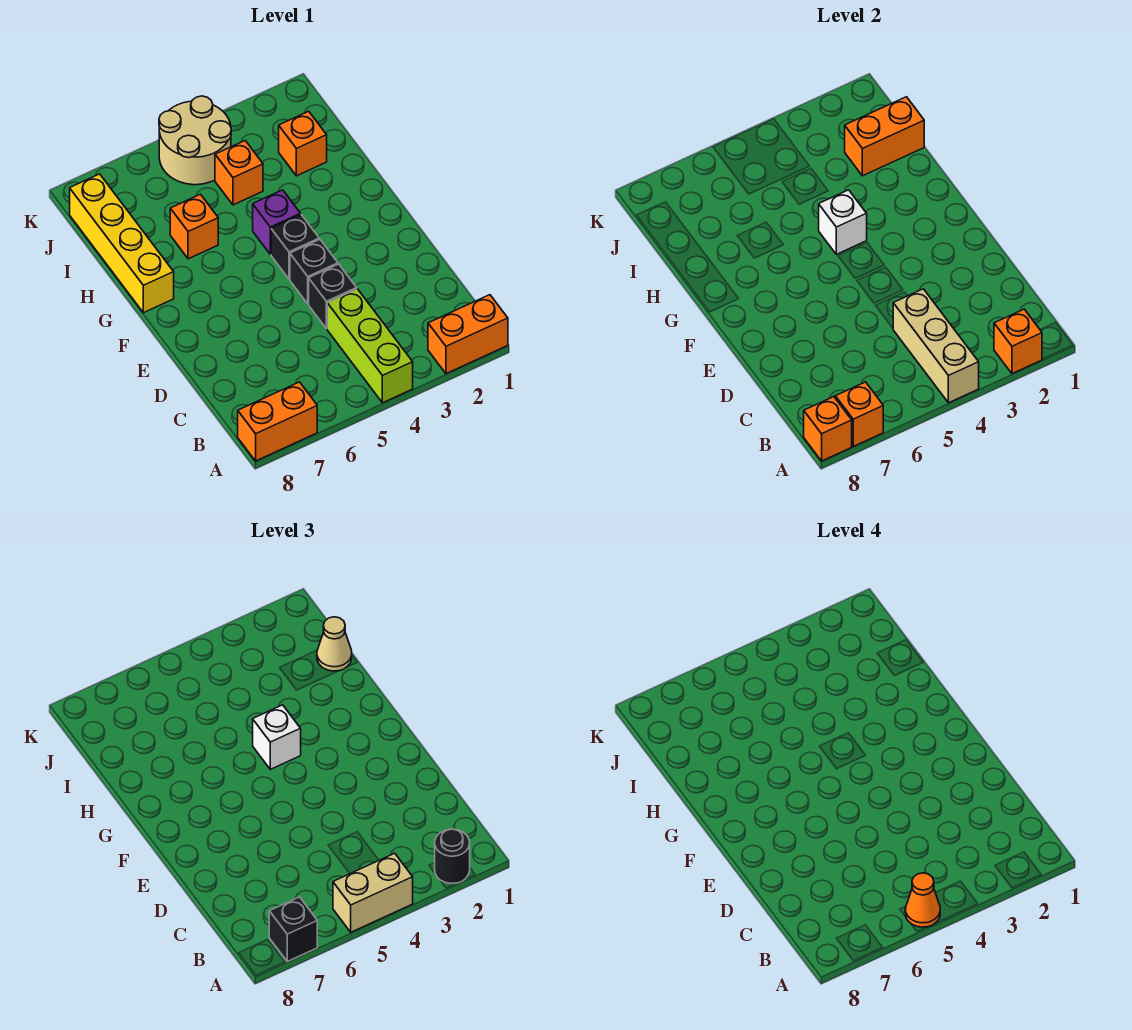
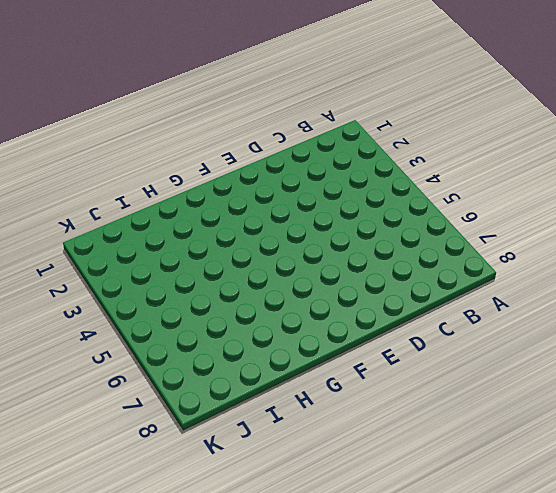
none -> orange 1x2 brick [428,295,508,374]
none -> lime 1x3 brick [327,289,413,403]
none -> orange 1x2 brick [238,382,317,461]

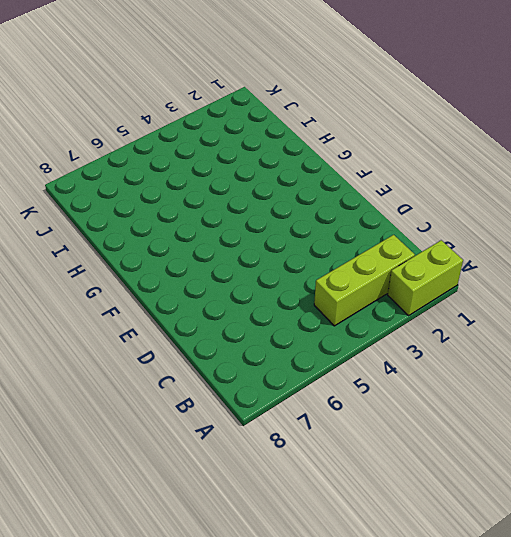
lime 1x2 brick [388,240,463,315] -> orange 1x2 brick [428,295,508,374]
lime 1x3 brick [314,235,415,326] -> lime 1x3 brick turned to [327,289,413,403]
none -> orange 1x2 brick [238,382,317,461]
none -> black 1x1 brick [309,264,357,329]
none -> black 1x1 brick [290,239,338,304]

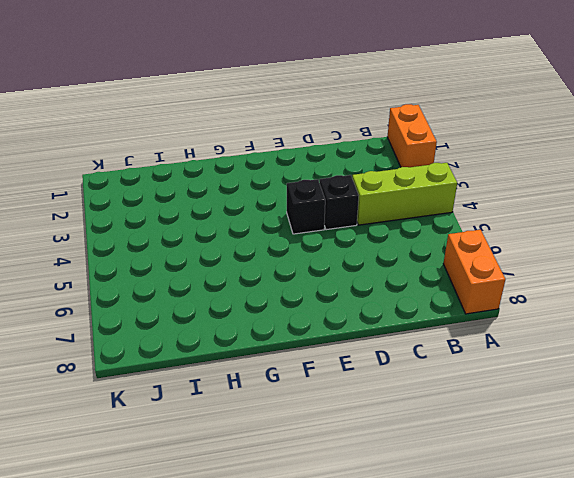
none -> black 1x1 brick [271,215,319,279]
none -> purple 1x1 brick [253,190,301,254]
none -> yellow 1x4 brick [70,174,174,313]

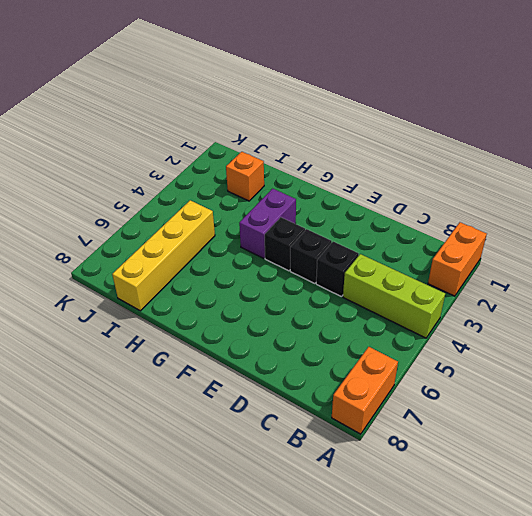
purple 1x2 brick [239,189,296,258] -> purple 1x1 brick [253,190,301,254]
yellow 1x4 brick [112,200,215,311] -> yellow 1x4 brick turned to [70,174,174,313]
none -> orange 1x1 brick [170,194,218,259]
none -> orange 1x1 brick [215,141,263,205]
none -> tan 2x2 round brick [159,96,231,185]

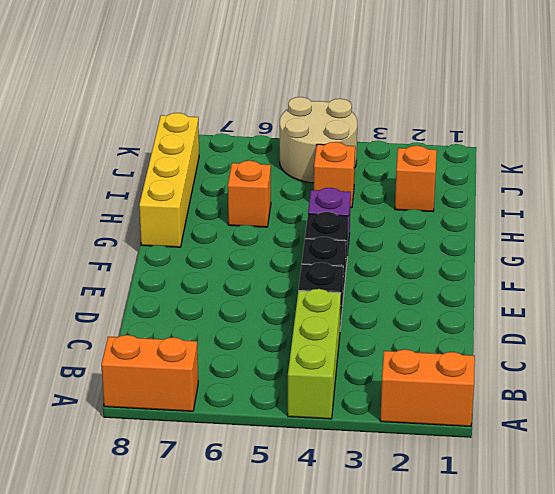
none -> orange 1x1 brick [994,309,1042,374]
none -> tan 1x3 brick [893,289,979,403]
none -> orange 1x1 brick [835,382,883,446]

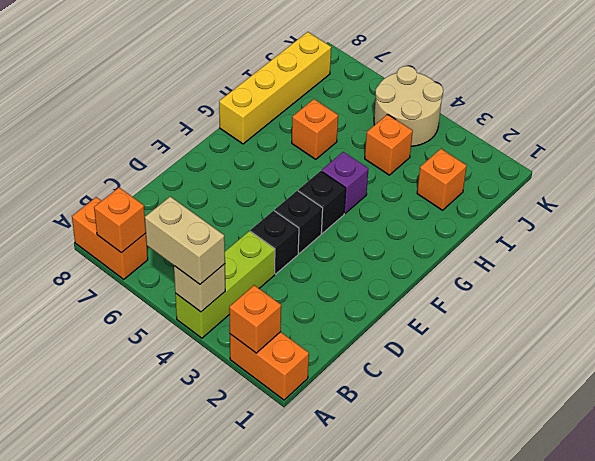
tan 1x1 brick [174,264,225,312] -> tan 1x3 brick [893,289,979,403]
none -> orange 1x1 brick [804,397,852,461]
none -> white 1x1 brick [819,190,867,254]
none -> orange 1x2 brick [845,97,924,176]

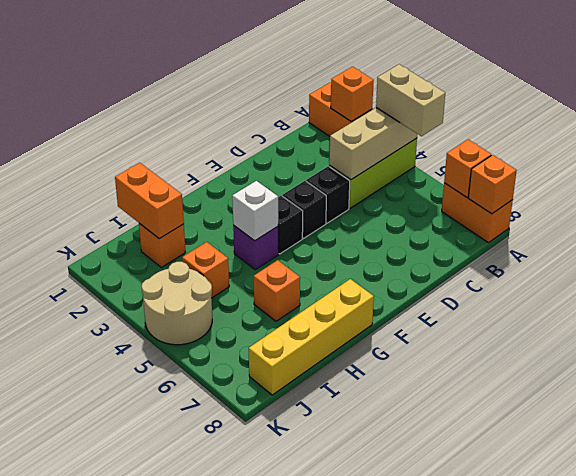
none -> black 1x1 round brick [435,829,470,884]
none -> black 1x1 brick [269,897,317,961]
none -> white 1x1 brick [253,705,301,769]

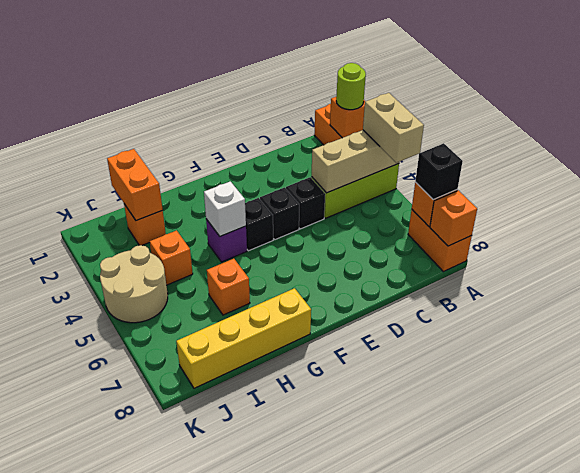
lime 1x1 round brick [336,63,366,110] -> black 1x1 round brick [435,829,470,884]
none -> white 1x1 brick [253,705,301,769]
none -> tan 1x1 cone [317,617,352,671]
none -> orange 1x1 cone [905,873,940,927]

